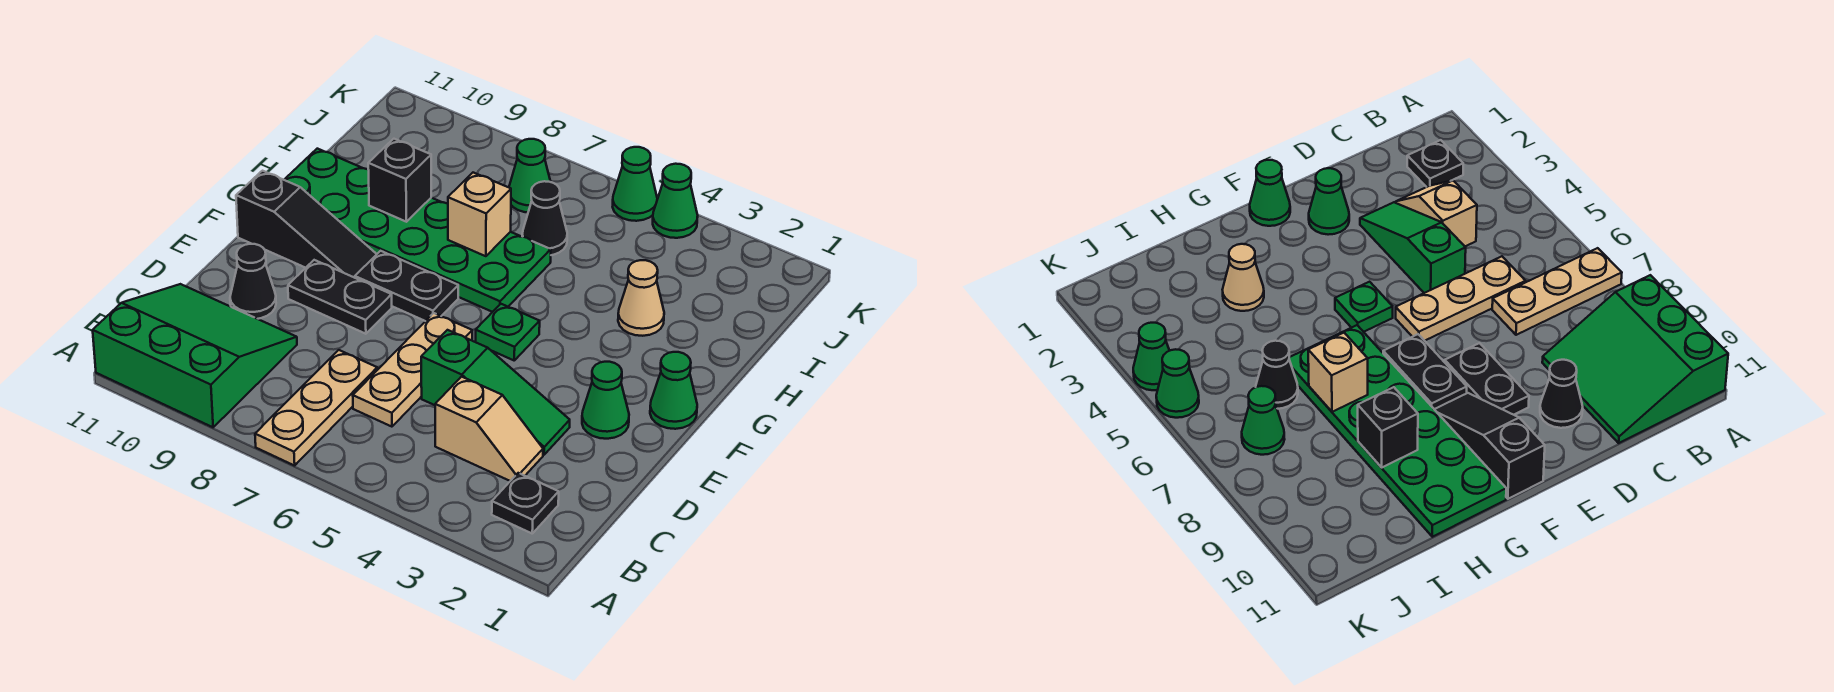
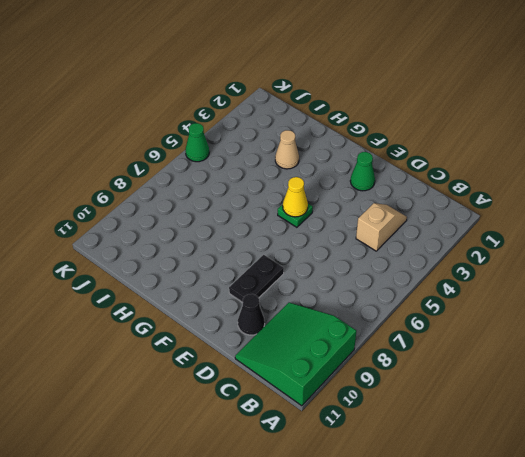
yellow 1x1 cone [283,177,308,217] -> none
none -> tan 1x3 plate [255,350,377,466]
none -> black 1x1 plate [492,473,559,533]
none -> tan 1x3 plate [353,313,472,427]

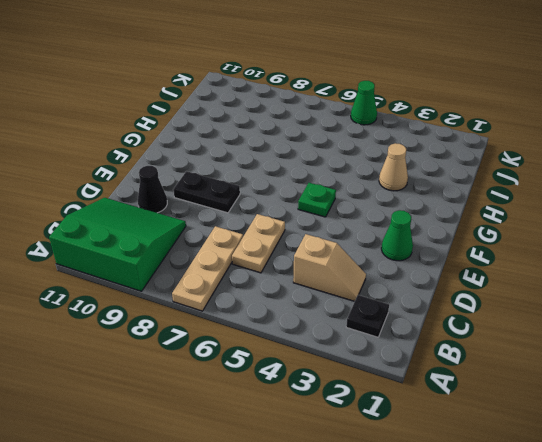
tan 1x2 plate [232,214,285,273] -> tan 1x3 plate [353,313,472,427]
none -> green 1x3 slope [421,330,570,455]
none -> green 1x1 cone [650,352,697,429]
none -> black 1x2 plate [355,251,458,321]

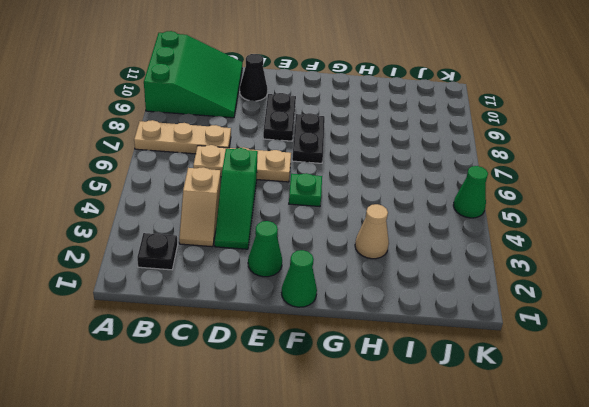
none -> black 1x3 slope [236,171,377,278]
none -> green 2x6 plate [284,149,551,312]
none -> black 1x1 cone [522,181,567,255]

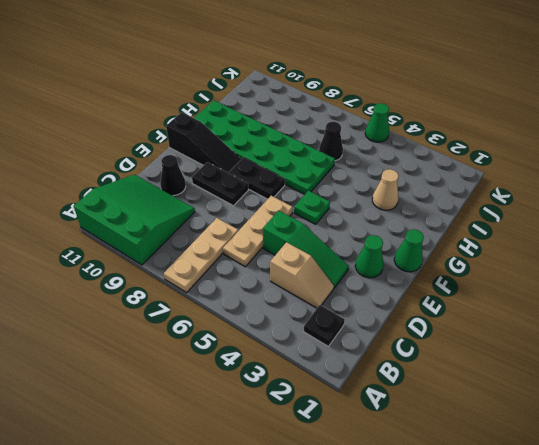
none -> green 1x1 cone [509,139,551,212]
none -> green 1x1 cone [653,164,698,238]
none -> tan 1x1 brick [448,173,511,256]

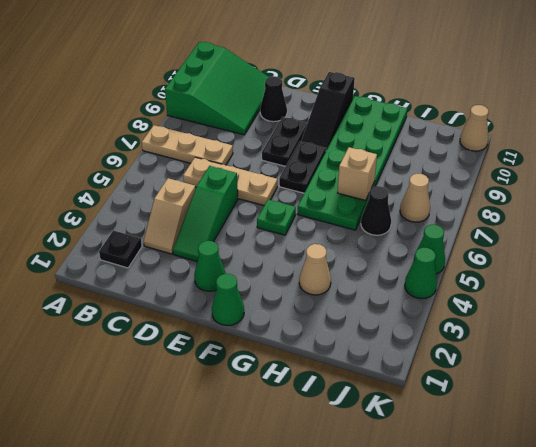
tan 1x1 cone [400,174,430,222] -> green 1x1 cone [509,139,551,212]
tan 1x1 cone [460,105,488,151] -> none
none -> black 1x1 brick [368,139,431,222]

